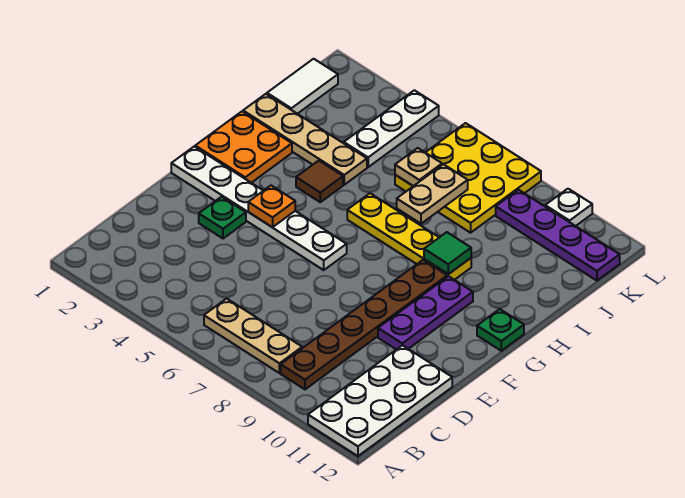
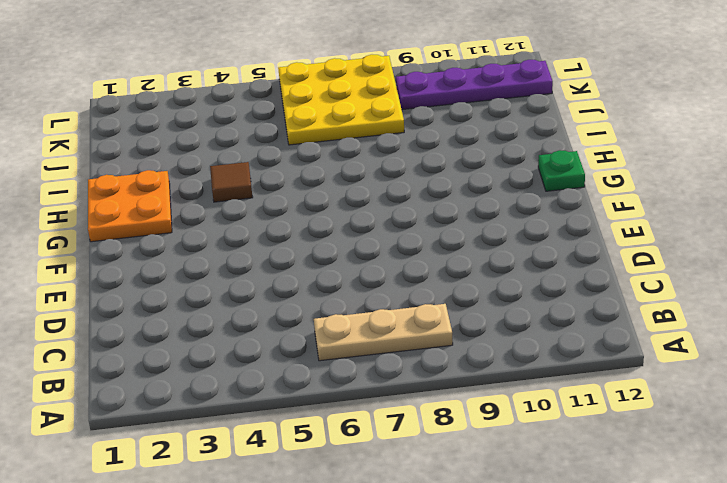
none -> white 2x4 plate [308,345,452,456]
none -> brown 1x6 plate [281,260,447,389]
none -> green 1x1 plate [199,197,246,239]

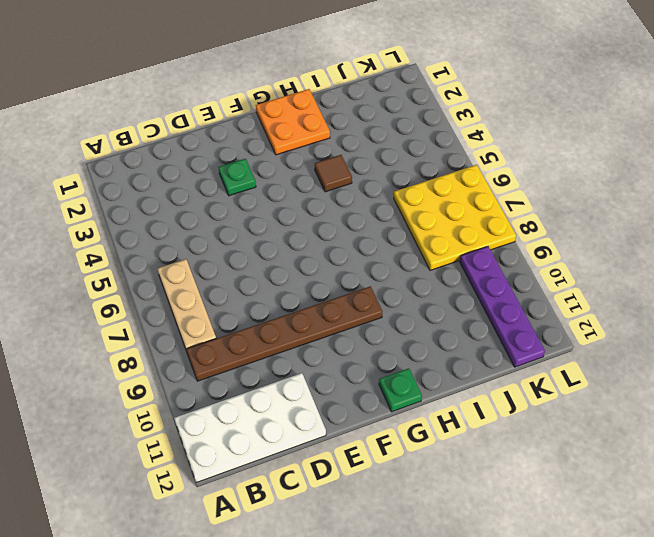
none -> purple 1x3 plate [378,276,473,350]
none -> white 1x6 plate [171,147,347,270]
none -> yellow 1x4 plate [347,193,471,280]

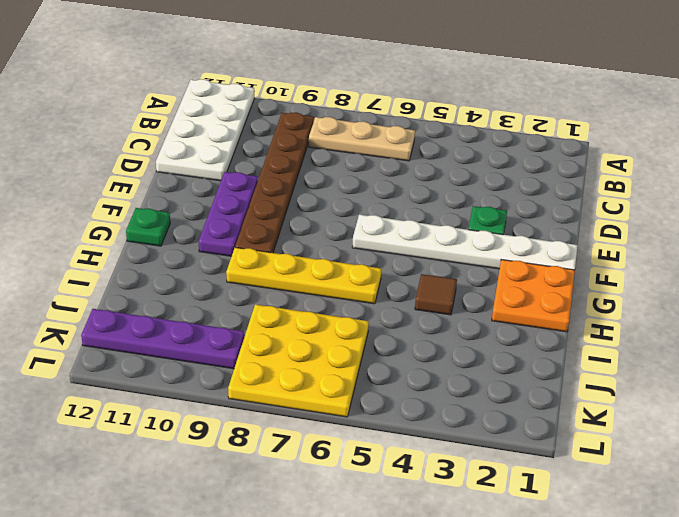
none -> tan 1x4 plate [243,94,367,185]
none -> white 1x2 tile [267,59,338,114]
none -> white 1x3 plate [344,90,439,167]

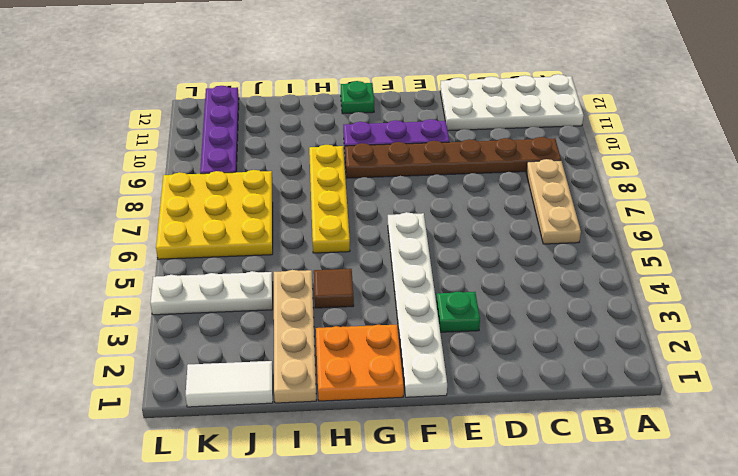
none -> white 1x1 plate [545,189,592,226]
none -> orange 1x1 plate [248,186,295,227]
none -> green 1x1 tile [424,232,471,274]

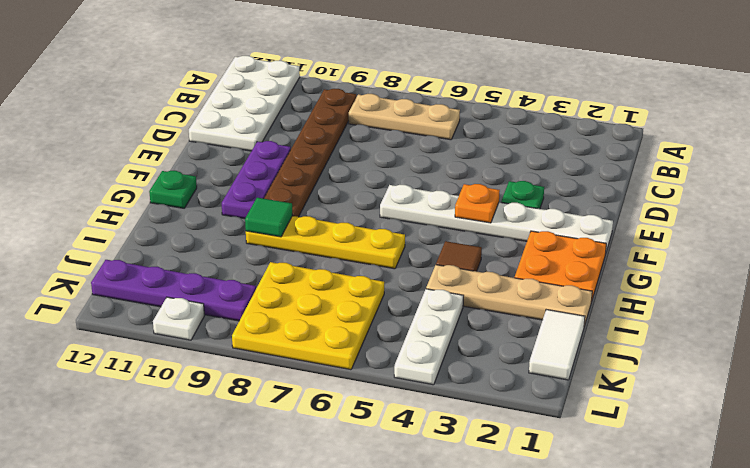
none -> tan 1x2 plate [397,164,468,224]
none -> tan 1x1 plate [395,148,442,186]

